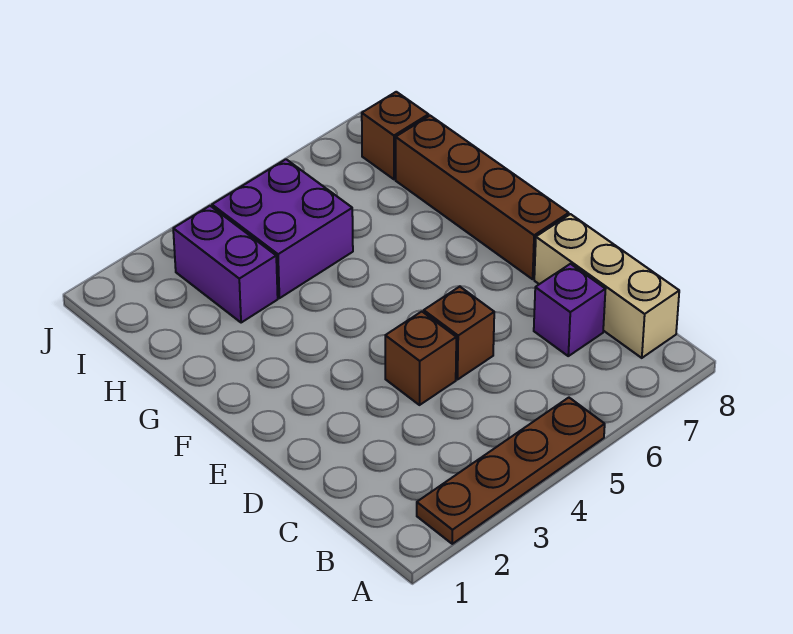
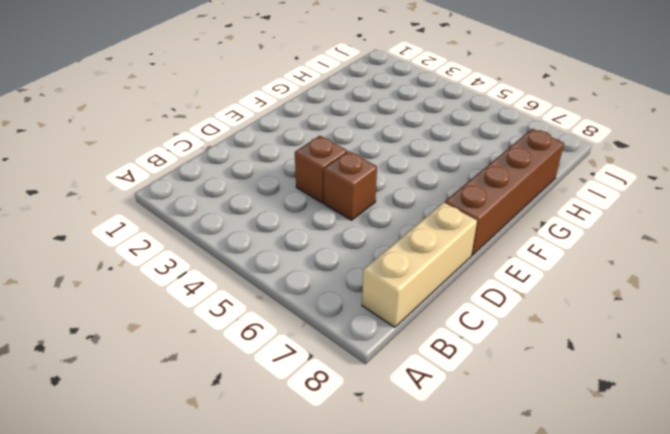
none -> brown 1x4 plate [417,398,605,544]
none -> purple 1x1 brick [534,264,605,356]

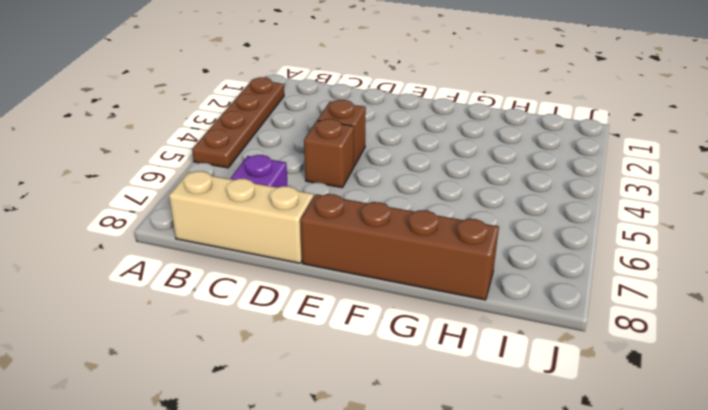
none -> purple 1x2 brick [173,206,278,323]
none -> purple 2x2 brick [212,159,353,298]

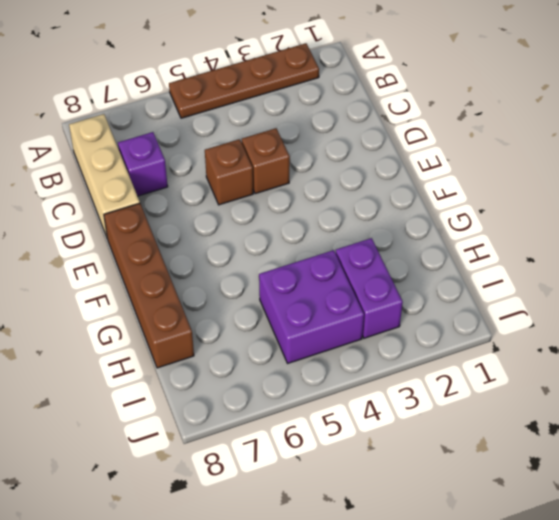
none -> brown 1x1 brick [362,92,429,179]

